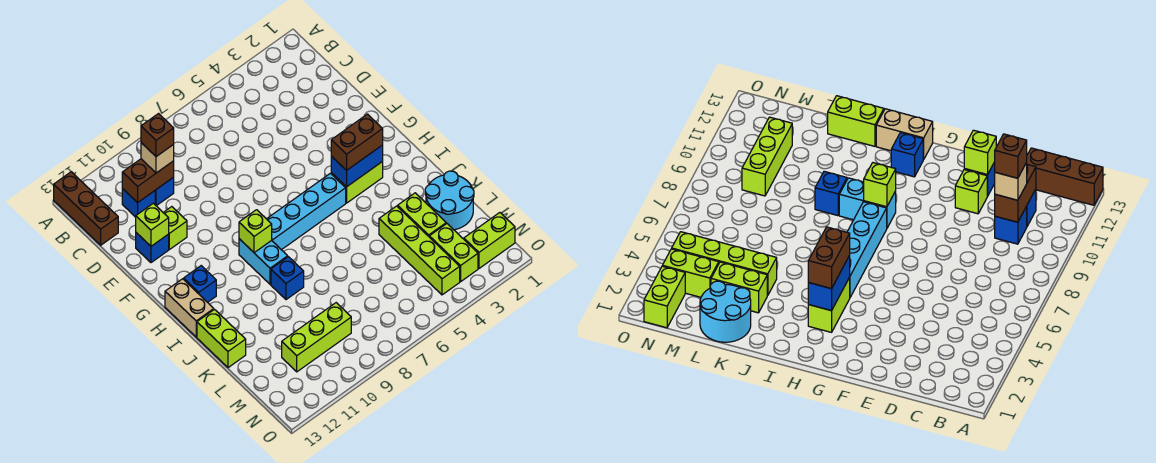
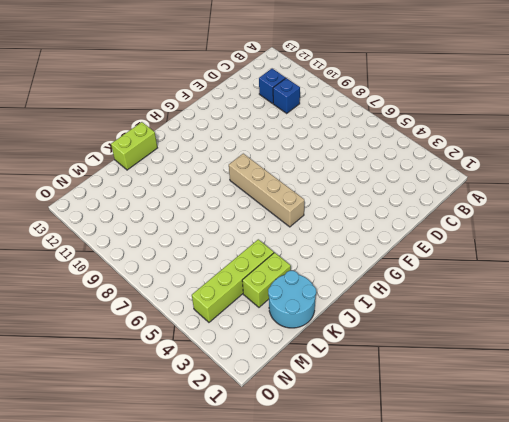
tan 1x4 brick [229,154,304,227] -> cyan 1x4 brick [267,173,346,250]
none -> brown 1x3 brick [54,172,118,245]
none -> lime 1x1 brick [163,207,187,249]
none -> blue 1x1 brick [136,233,169,263]

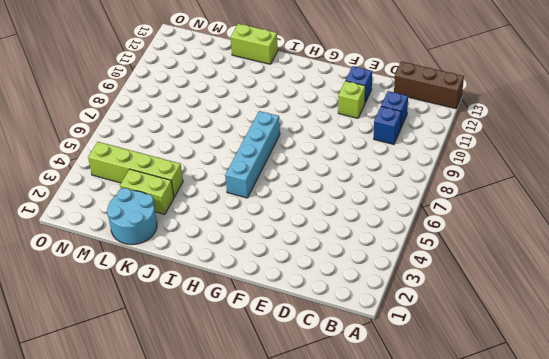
none -> lime 1x2 brick [331,161,383,203]
none -> cyan 1x2 brick [239,239,288,284]
none -> blue 1x1 brick [184,266,216,302]

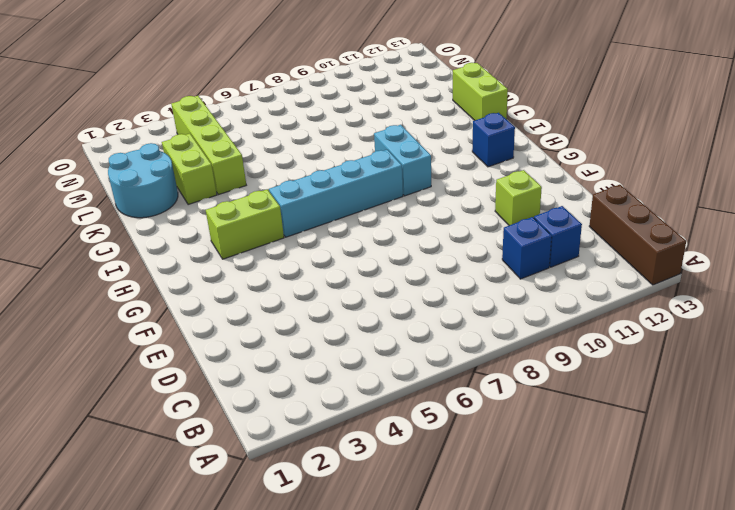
none -> blue 1x1 brick [136,233,169,263]
none -> tan 1x2 brick [165,279,214,337]
none -> blue 1x1 brick [271,257,304,300]

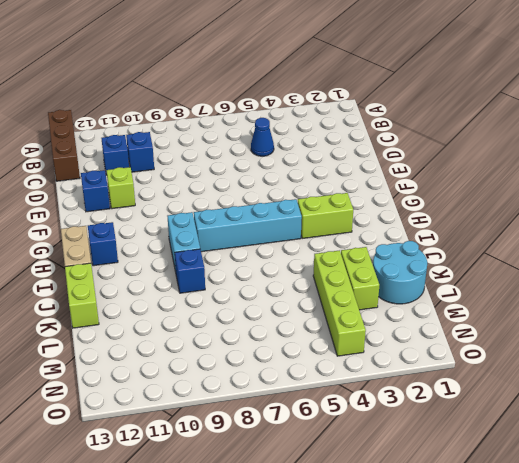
blue 1x1 cone [251,118,274,156] -> none
none -> lime 1x2 brick [429,224,478,282]
none -> lime 1x3 brick [282,303,351,372]
none -> lime 1x2 brick [464,213,515,268]

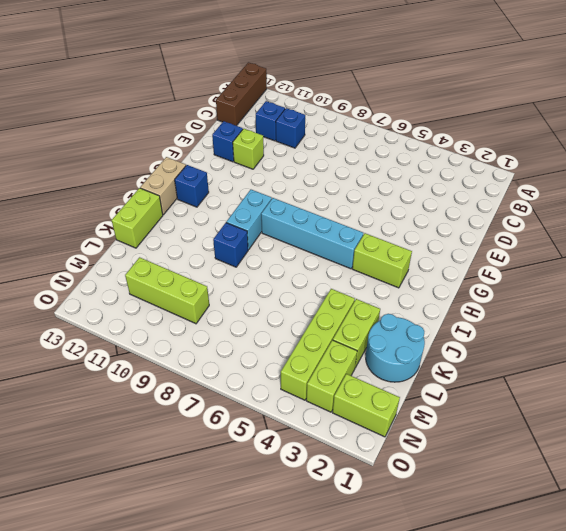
none -> brown 1x2 brick [122,159,174,203]
none -> lime 1x1 brick [136,203,169,246]
none -> blue 1x2 brick [331,145,383,187]

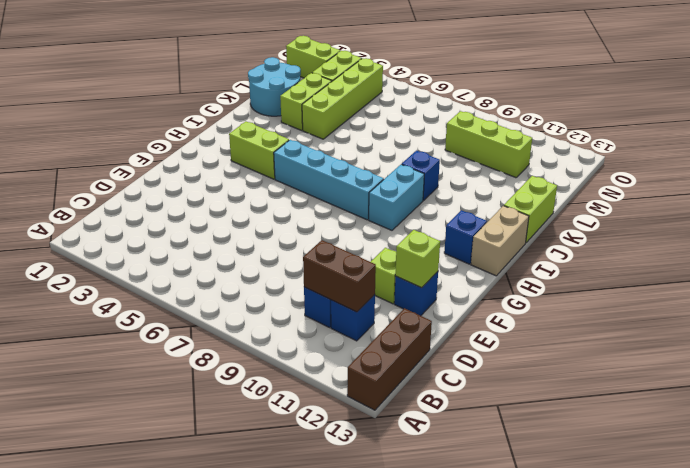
none -> blue 1x2 brick [331,145,383,187]
none -> lime 1x1 brick [239,210,272,253]
none -> tan 1x1 brick [141,143,174,173]

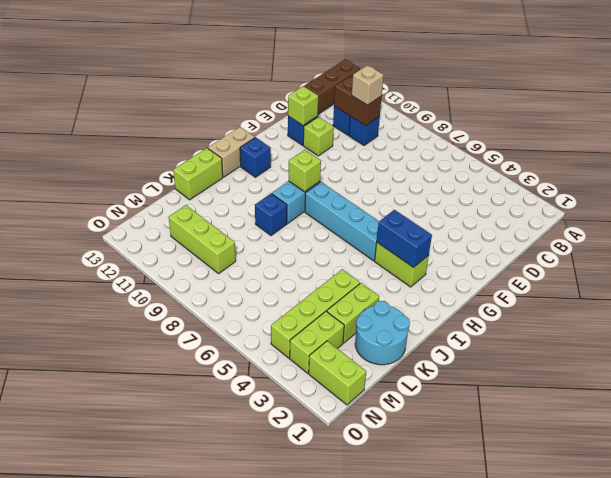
none -> brown 1x2 brick [331,114,383,171]
none -> brown 1x1 brick [141,114,174,157]

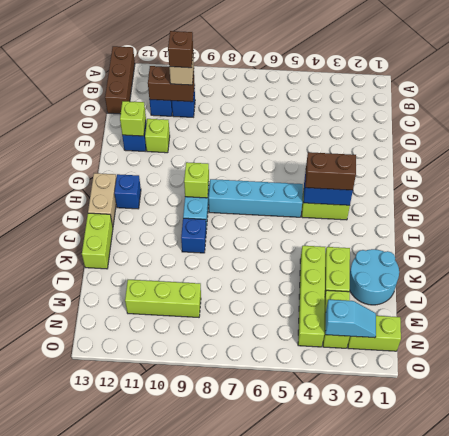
cyan 1x2 slope [325,300,376,338] -> none

